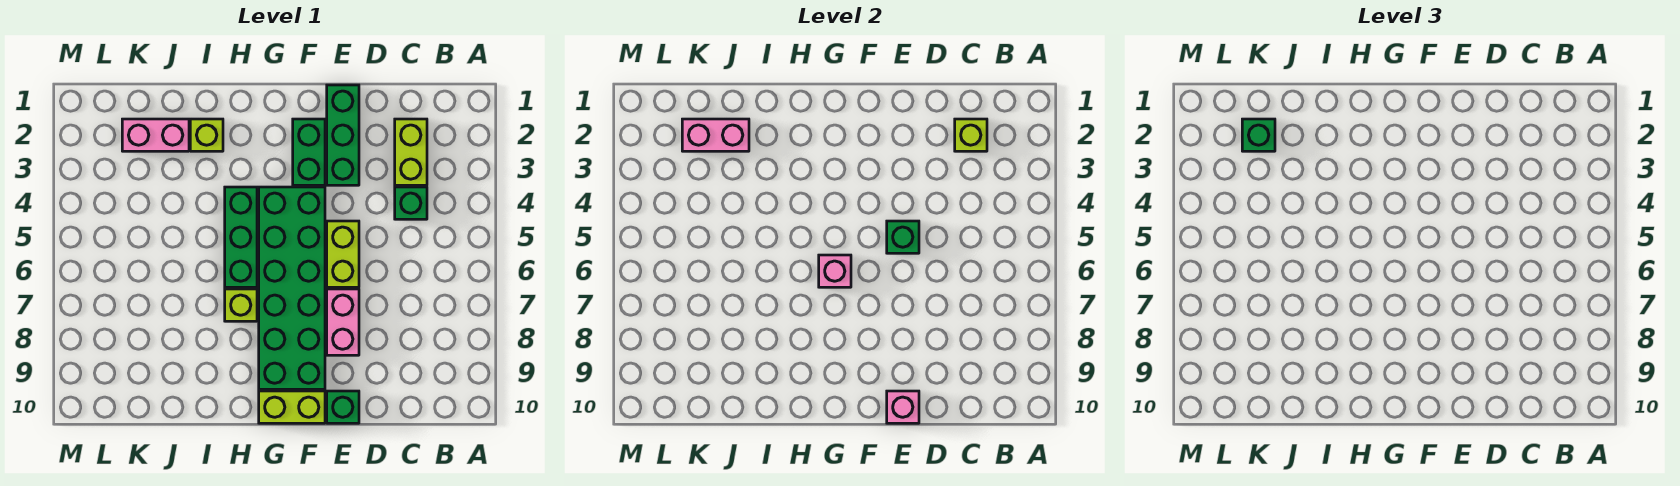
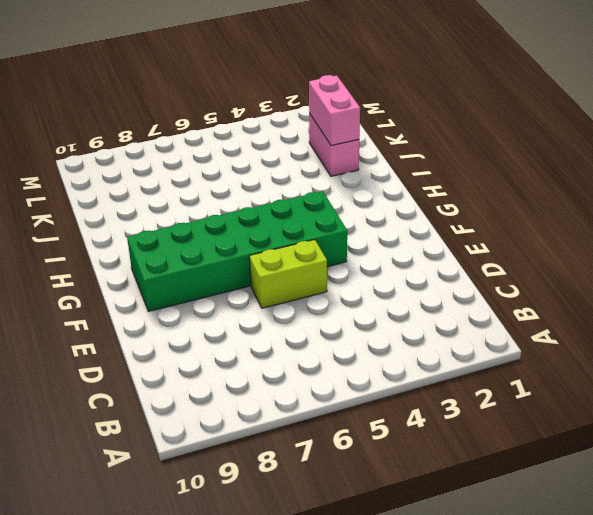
none -> lime 1x2 brick [395,119,427,185]
none -> green 1x1 brick [395,187,427,219]
none -> green 1x3 brick [327,85,359,185]

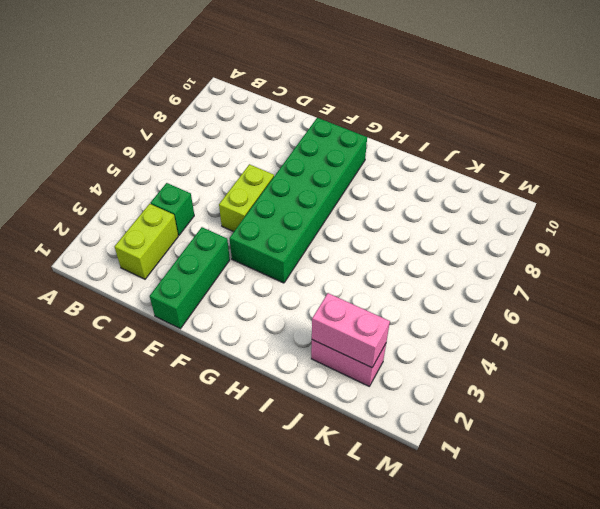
none -> pink 1x2 brick [327,289,359,355]
none -> green 1x1 brick [327,391,359,423]
none -> green 1x2 brick [293,119,325,185]

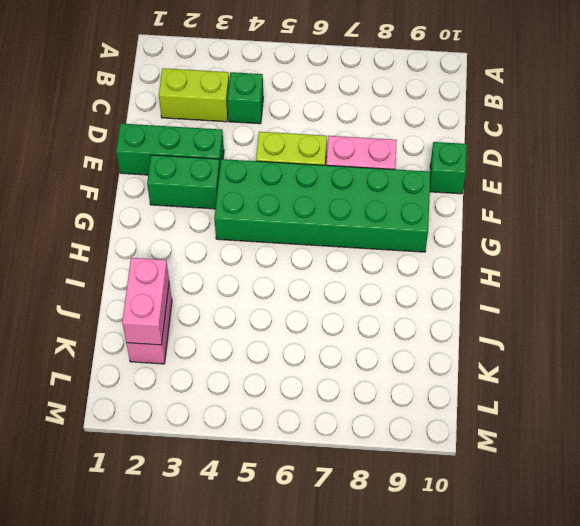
none -> lime 1x2 brick [259,391,325,423]
none -> green 1x3 brick [225,187,257,287]
none -> lime 1x1 brick [225,289,257,321]

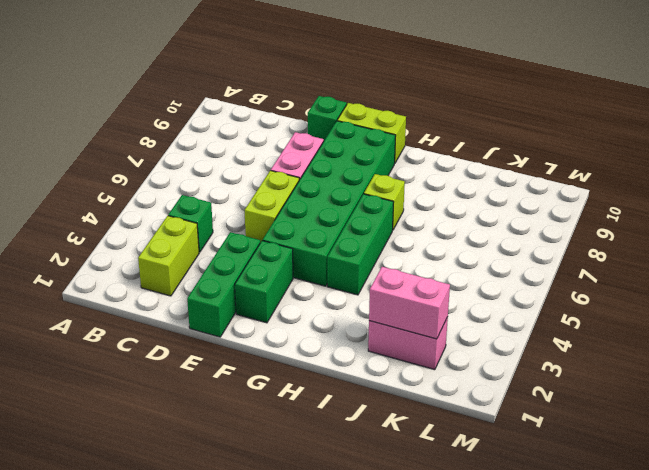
none -> lime 1x1 brick [190,119,223,151]
none -> lime 1x1 brick [955,119,987,151]
none -> green 1x1 brick [887,221,919,253]

